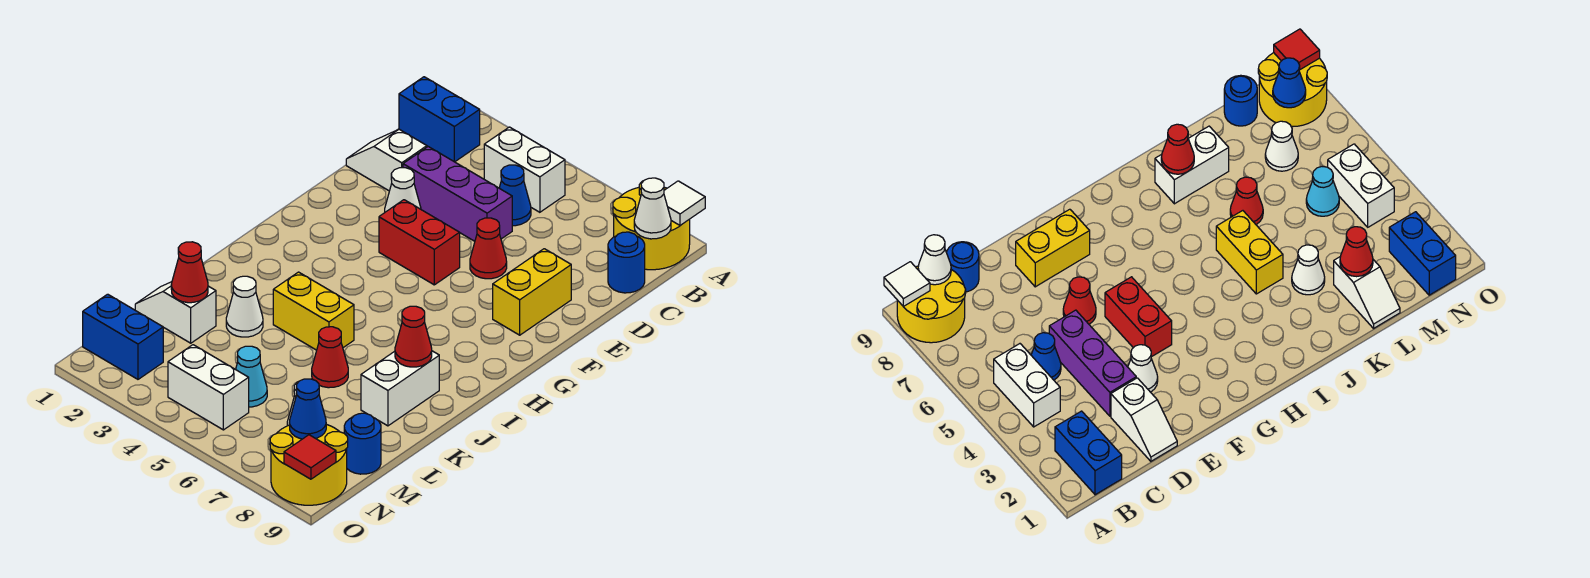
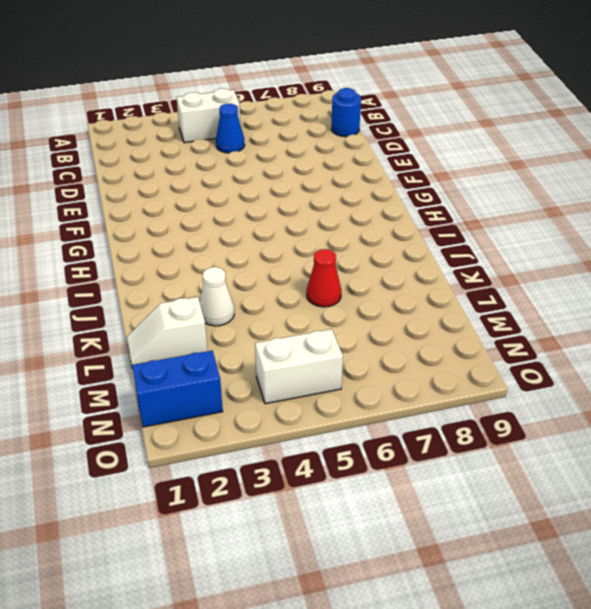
none -> yellow 2x2 round brick [613,181,690,270]
none -> blue 1x2 brick [399,77,480,162]
none -> white 1x2 slope [346,129,427,191]

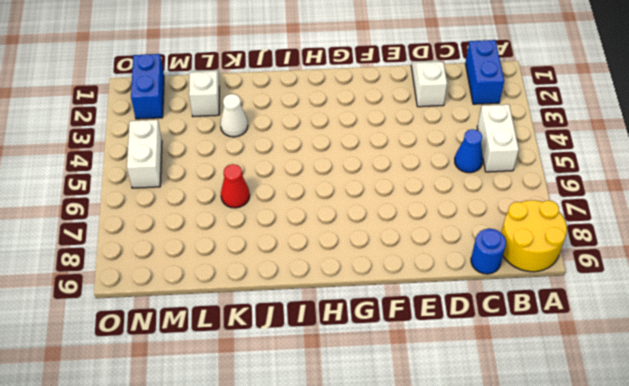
none -> purple 1x3 brick [403,147,512,241]
none -> white 1x1 cone [385,168,421,212]
none -> red 1x1 cone [470,218,507,279]

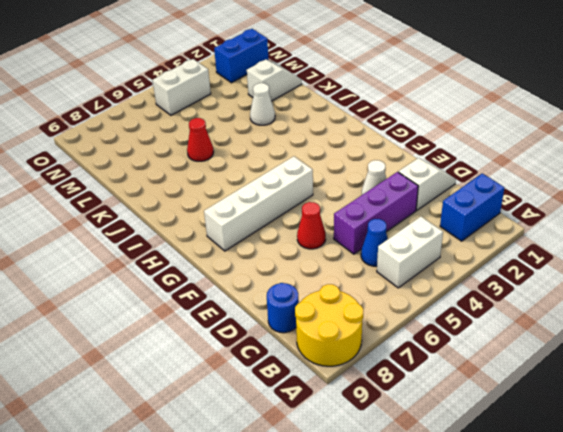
white 1x4 brick [204,156,313,251] -> none
none -> yellow 1x2 brick [493,249,571,335]
none -> red 1x2 brick [379,200,460,285]
none -> yellow 1x2 brick [273,272,354,350]

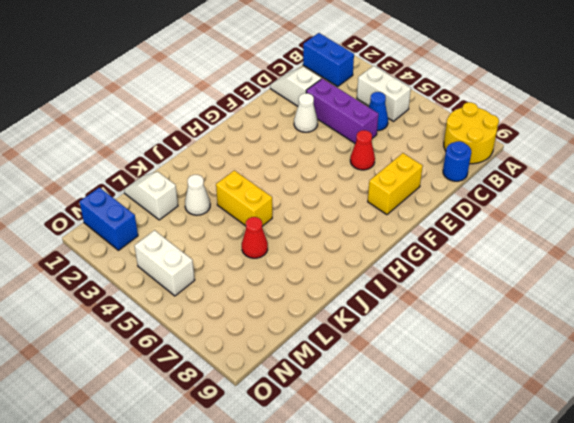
none -> red 1x2 brick [379,200,460,285]
none -> white 1x2 brick [361,351,439,426]
none -> cyan 1x1 cone [236,346,267,407]

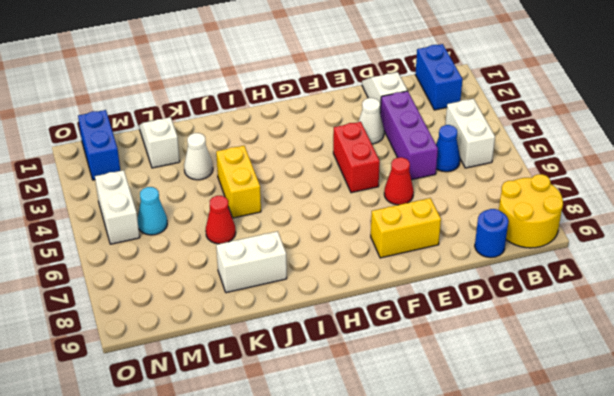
none -> white 1x1 cone [1265,121,1298,171]
none -> blue 1x1 round brick [344,413,381,474]
none -> yellow 2x2 round brick [270,424,348,505]

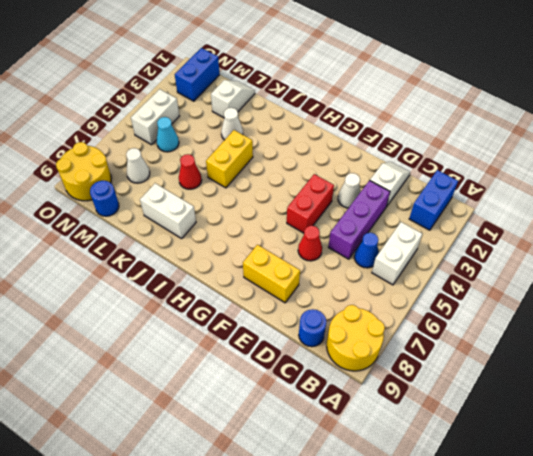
none -> white 1x1 tile [664,181,705,225]
none -> white 1x1 cone [634,178,671,239]
none -> red 1x1 cone [395,306,432,367]

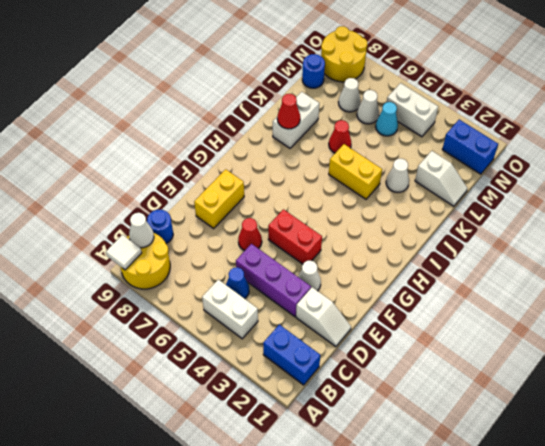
white 1x1 cone [357,90,379,124] -> none
none -> red 1x1 cone [171,242,208,303]
none -> blue 1x1 cone [290,379,326,439]
none -> red 1x1 tile [284,435,336,479]

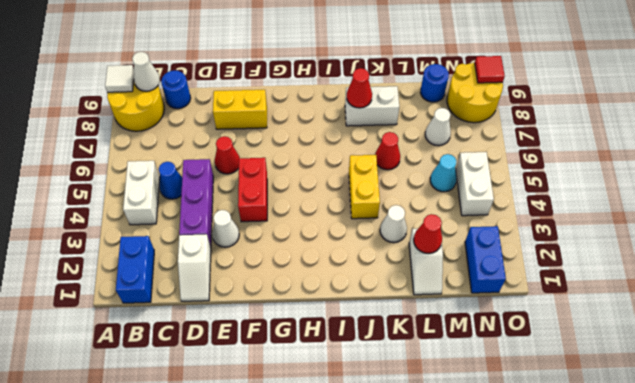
none -> blue 1x1 cone [290,379,326,439]

